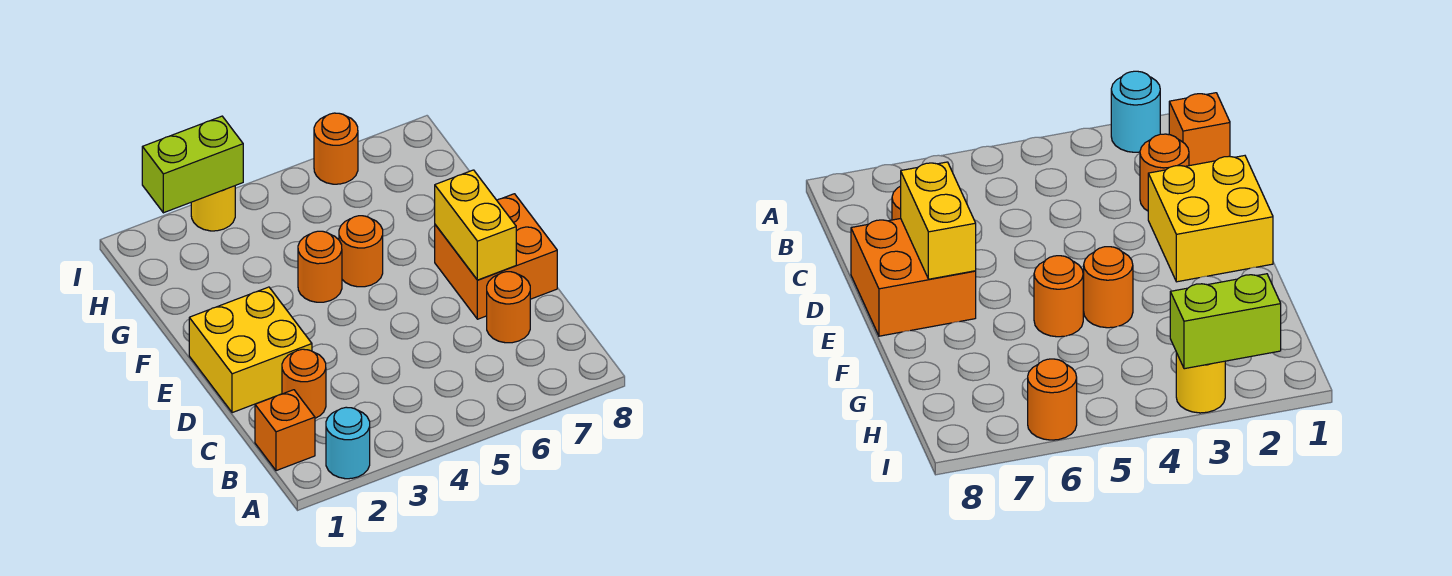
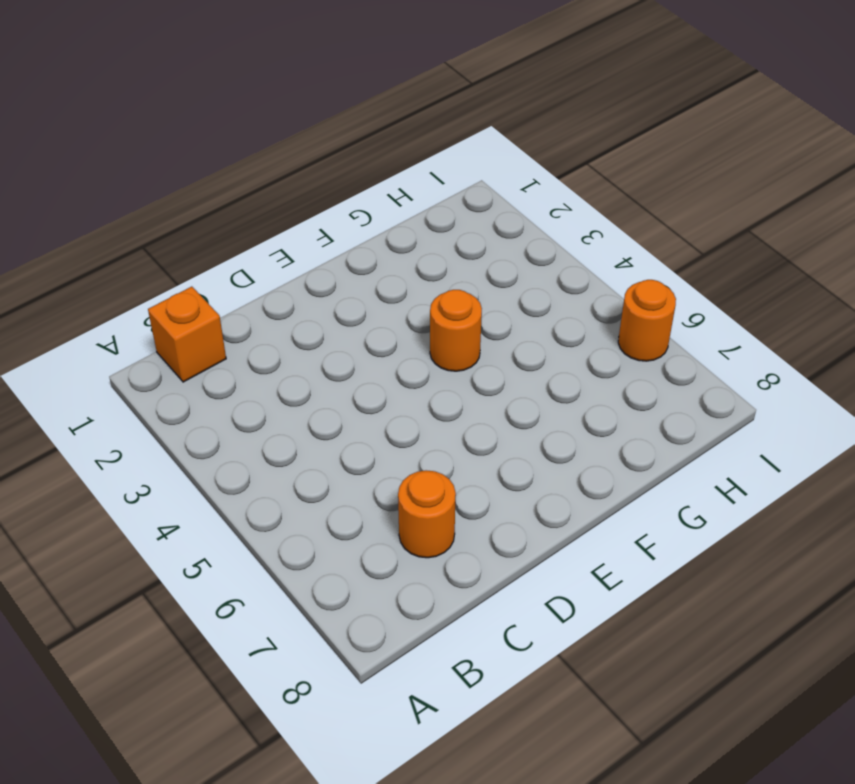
none -> cyan 1x1 round brick [326,407,370,479]
none -> orange 1x1 round brick [282,349,326,418]
none -> yellow 2x2 brick [189,287,312,413]

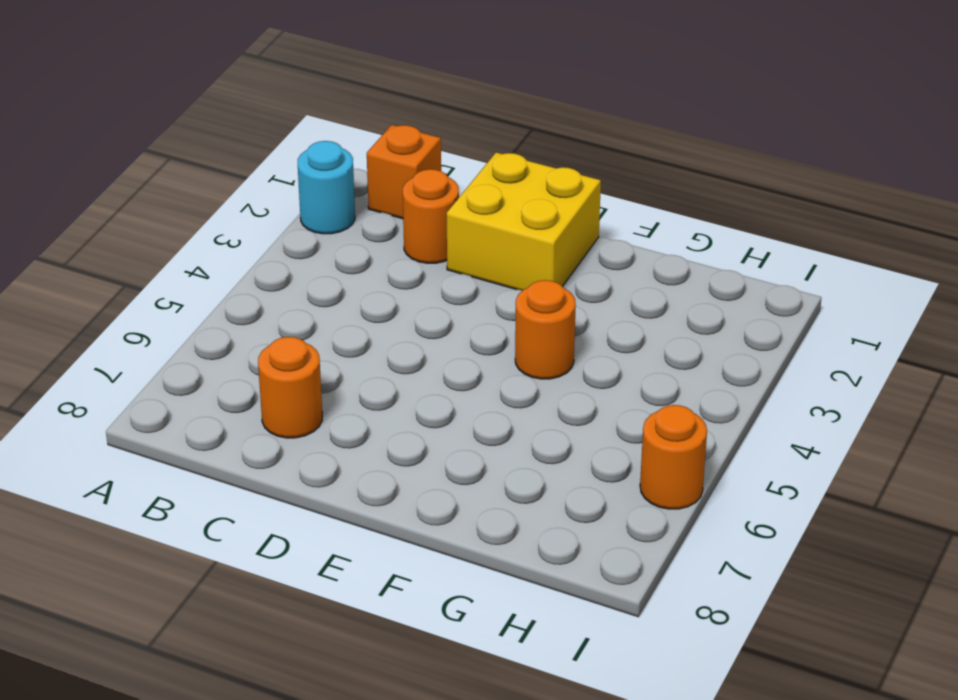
none -> orange 2x2 brick [435,194,557,319]
none -> orange 1x1 round brick [339,216,383,287]
none -> yellow 1x1 round brick [191,186,235,231]

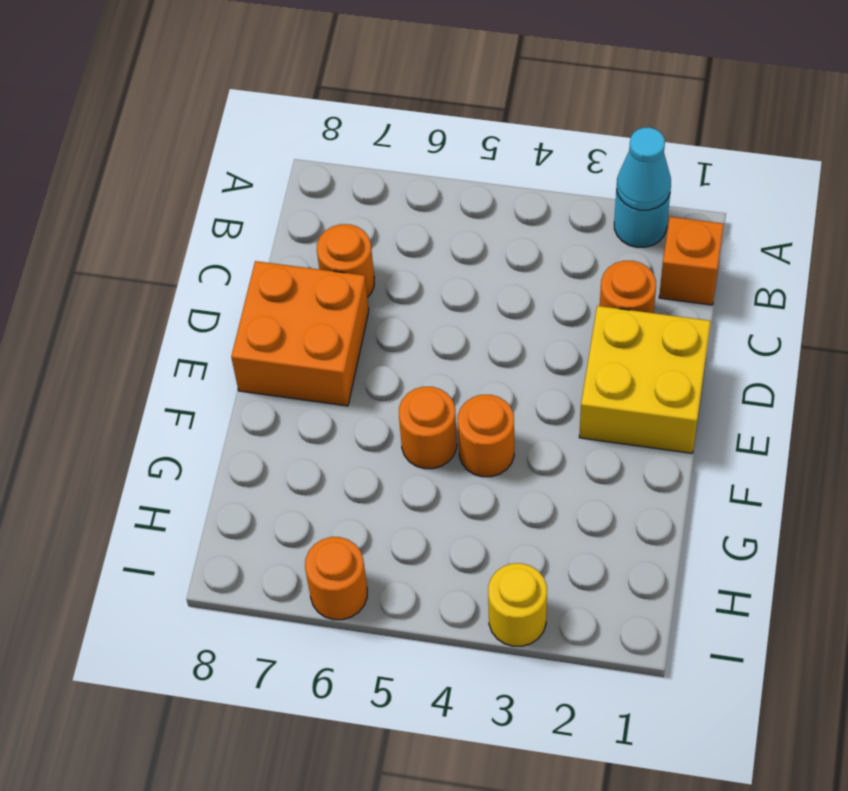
cyan 1x1 cone [617,127,671,210] -> none
none -> yellow 1x2 brick [435,170,516,280]
none -> lime 1x2 brick [142,116,243,213]

